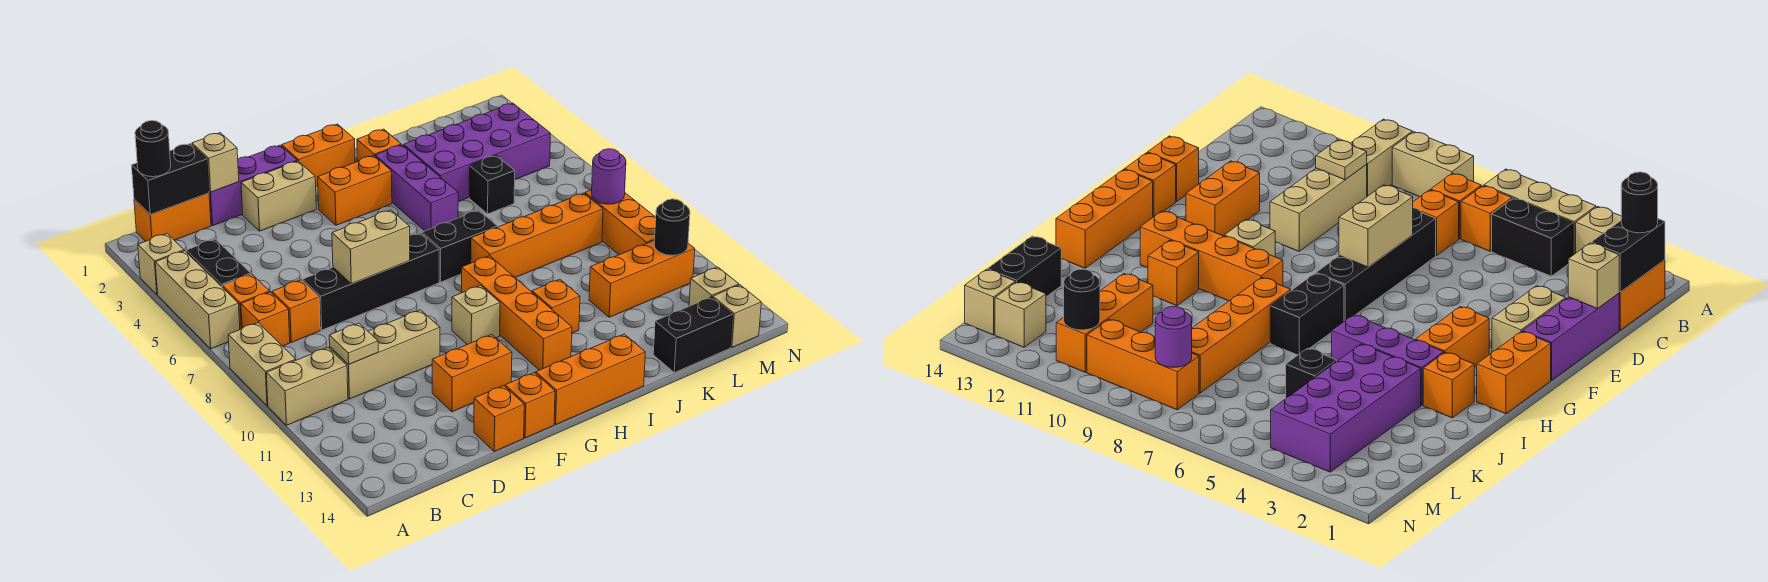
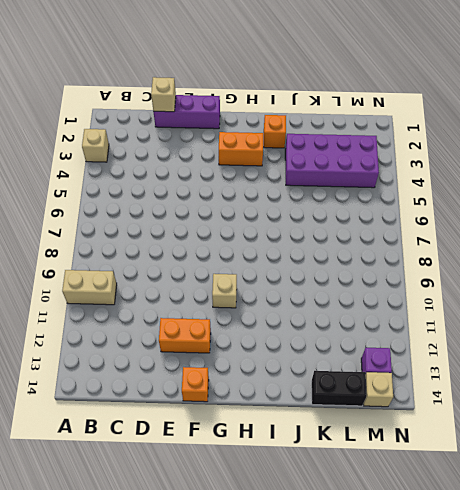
purple 1x1 brick [361,348,392,373] -> tan 1x1 brick [689,267,739,306]
none -> tan 1x3 brick [155,251,240,349]
none -> tan 1x2 brick [228,323,296,406]
none -> orange 1x2 brick [134,193,211,241]
none -> black 1x2 brick [186,239,251,287]

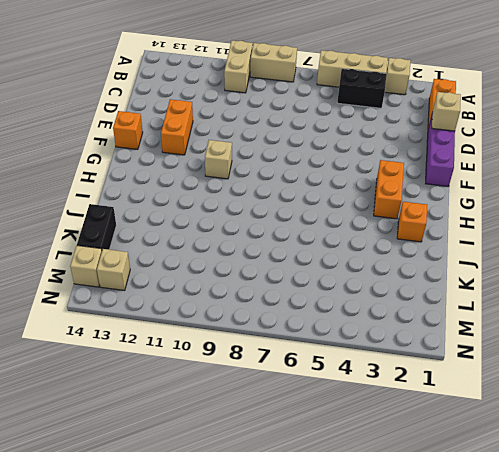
none -> orange 1x1 brick [222,274,270,330]
none -> orange 1x1 brick [241,292,290,346]
none -> orange 1x1 brick [272,280,320,342]
none -> tan 1x3 brick [330,310,440,399]

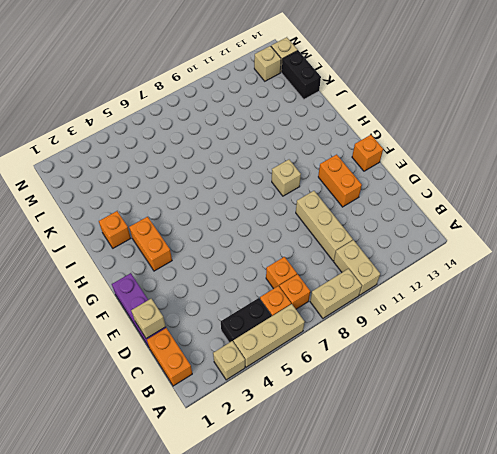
none -> black 1x4 brick [303,233,439,330]
none -> tan 1x2 brick [241,161,316,231]
none -> orange 1x1 brick [474,386,524,451]
none -> orange 1x2 brick [282,124,355,186]

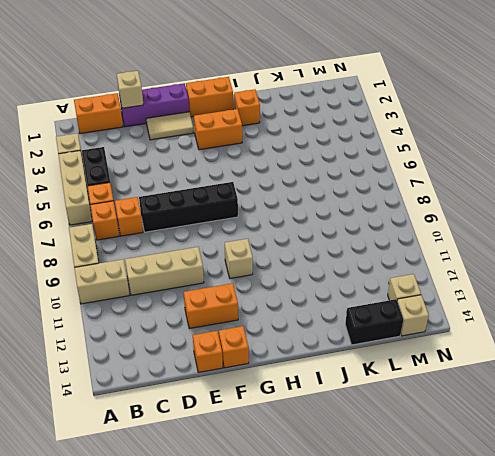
tan 1x2 tile [146,112,193,140] -> tan 1x2 brick [241,161,316,231]
none -> orange 1x3 brick [536,334,645,424]
none -> black 1x2 brick [422,210,498,282]
none -> orange 1x4 brick [462,256,572,370]
none -> purple 1x3 brick [375,145,458,231]

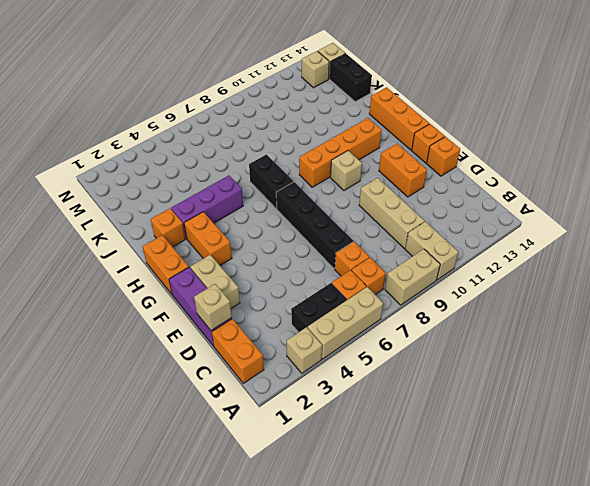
none -> orange 1x4 brick [471,193,603,277]
none -> orange 1x1 brick [532,279,580,333]
none -> purple 2x4 brick [404,103,551,202]
none -> black 1x1 brick [469,155,515,214]

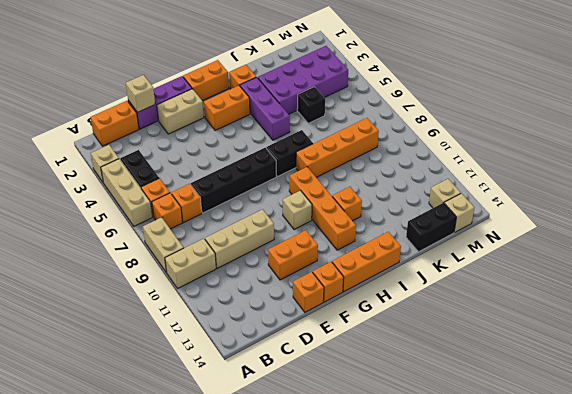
none -> orange 1x3 brick [589,241,695,317]
none -> orange 1x3 brick [585,190,656,255]
none -> black 1x2 brick [131,144,209,215]
none -> tan 1x1 plate [329,323,378,364]

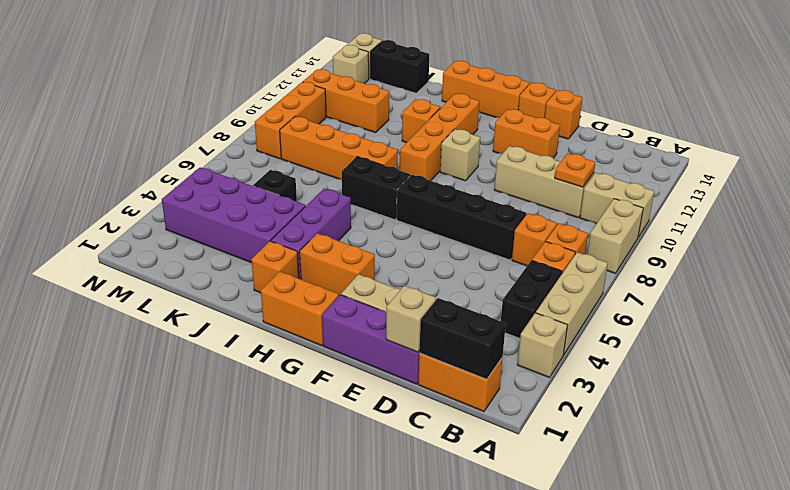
orange 1x1 plate [555,153,595,187] -> tan 1x1 plate [329,323,378,364]
none -> tan 1x2 brick [332,210,410,284]
none -> purple 1x1 round brick [592,149,626,204]
none -> black 1x1 round brick [654,199,690,255]
none -> black 1x1 round brick [135,121,171,177]

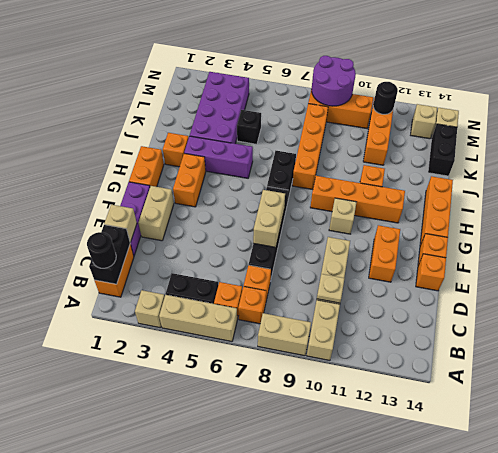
purple 2x2 round brick [311,56,356,106] -> purple 1x1 round brick [592,149,626,204]

